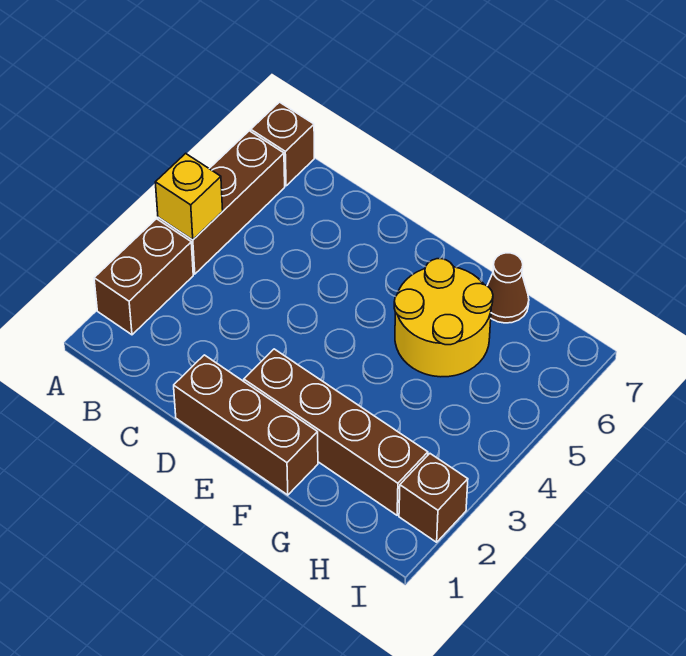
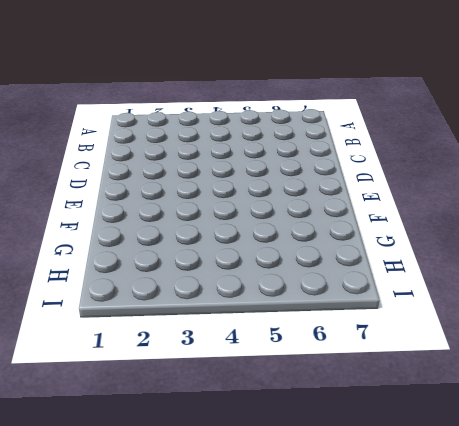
none -> brown 1x2 brick [94,219,193,335]
none -> brown 1x3 brick [158,131,285,274]

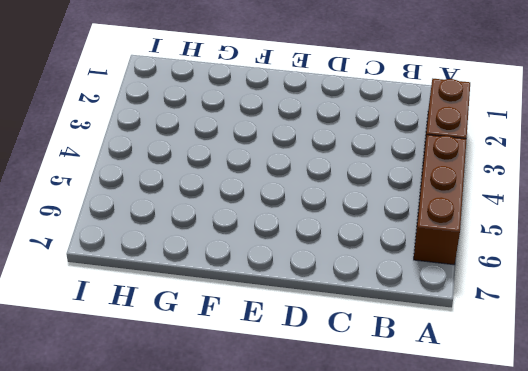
none -> brown 1x1 brick [251,102,314,186]
none -> brown 1x3 brick [174,355,318,495]

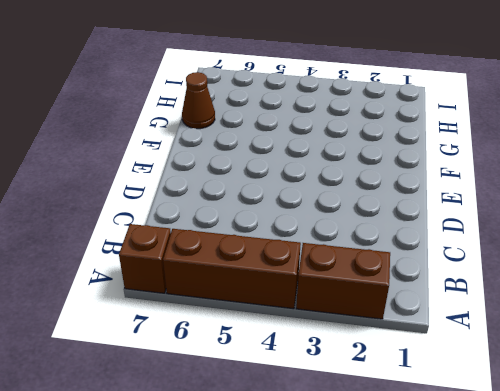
none -> brown 1x3 brick [174,355,318,495]
none -> brown 1x4 brick [244,349,428,515]

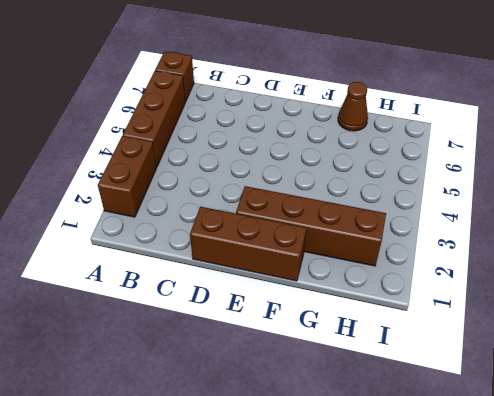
none -> yellow 2x2 round brick [394,259,493,377]
none -> brown 1x1 brick [399,454,468,542]

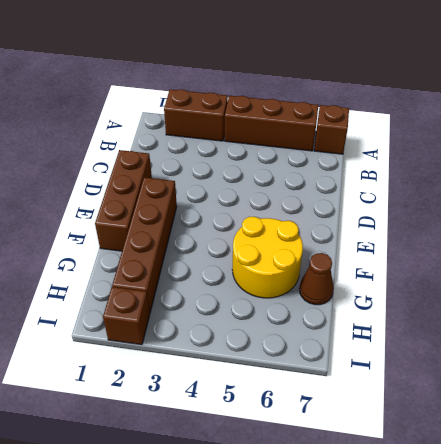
none -> yellow 1x1 brick [155,153,223,240]

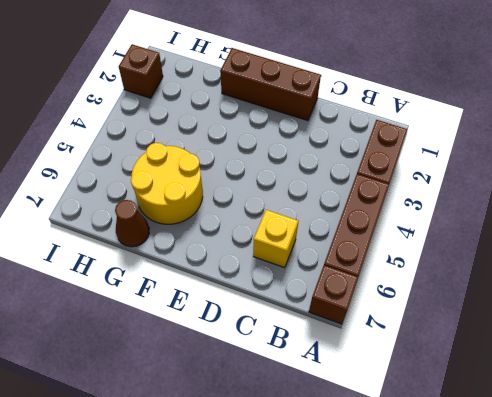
yellow 1x1 brick [253,210,298,268] -> yellow 1x1 brick moved to [155,153,223,240]
none -> brown 1x4 brick [244,349,428,515]

